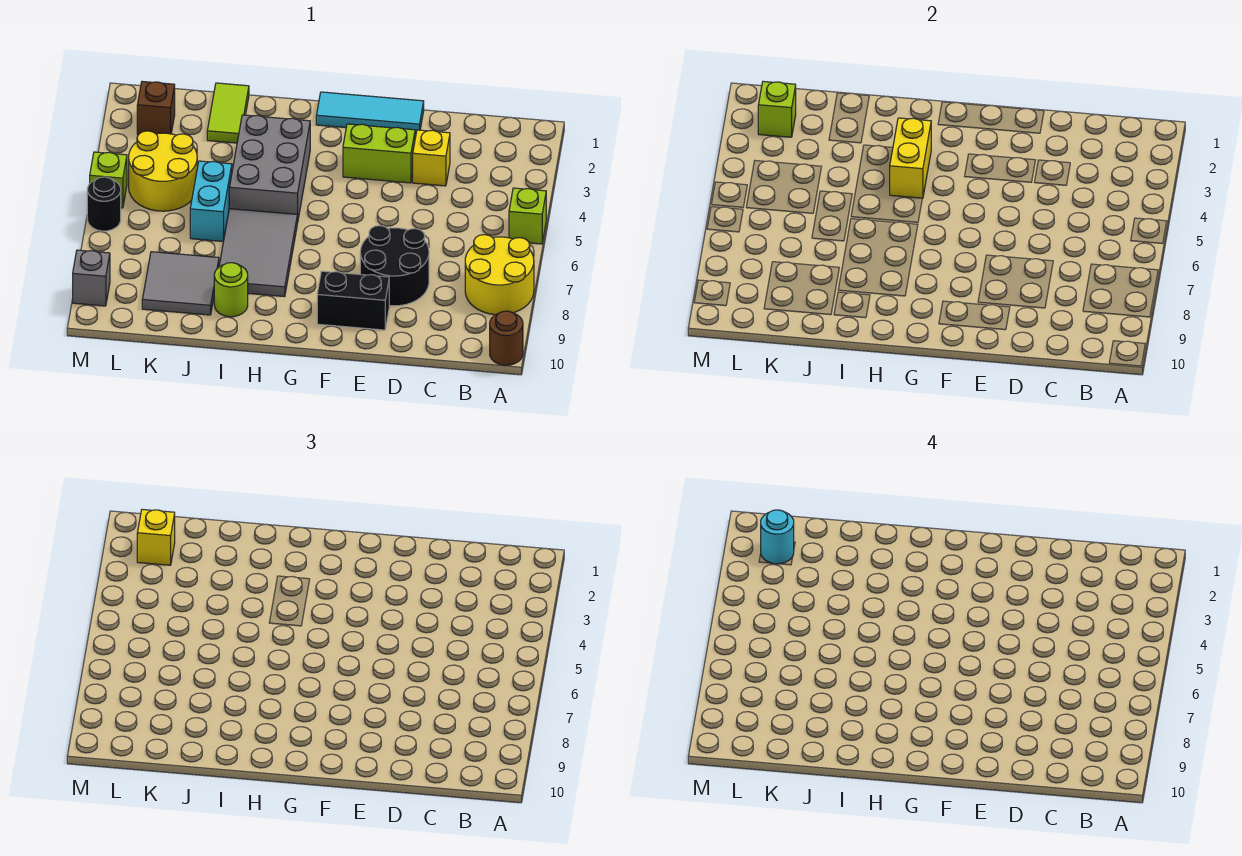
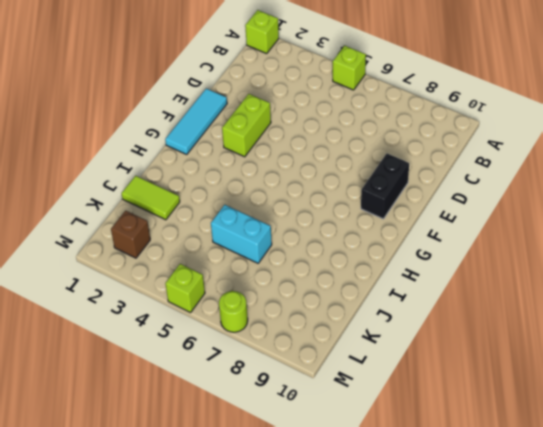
lime 1x1 brick [245,10,279,54] -> lime 1x1 brick moved to [758,81,796,137]
lime 1x1 round brick [219,291,248,332] -> lime 1x1 round brick moved to [214,263,248,317]
none -> yellow 2x2 round brick [465,235,534,315]
none -> brown 1x1 round brick [490,311,523,365]
none -> yellow 1x1 brick [413,130,450,186]

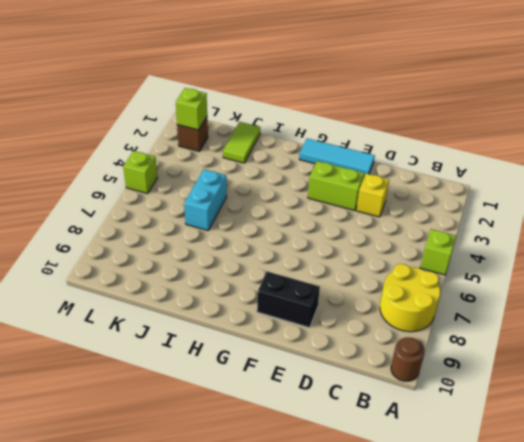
none -> black 2x2 round brick [360,226,429,306]
none -> grey 2x3 brick [229,115,310,223]
none -> grey 2x3 tile [219,209,297,297]

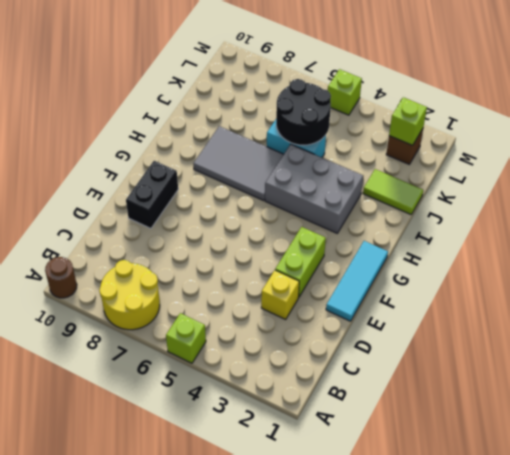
black 2x2 round brick [276,79,331,145] -> black 2x2 round brick moved to [360,226,429,306]
none -> lime 1x1 round brick [214,263,248,317]
none -> grey 2x2 tile [142,252,219,315]
none -> yellow 2x2 round brick [129,131,197,211]

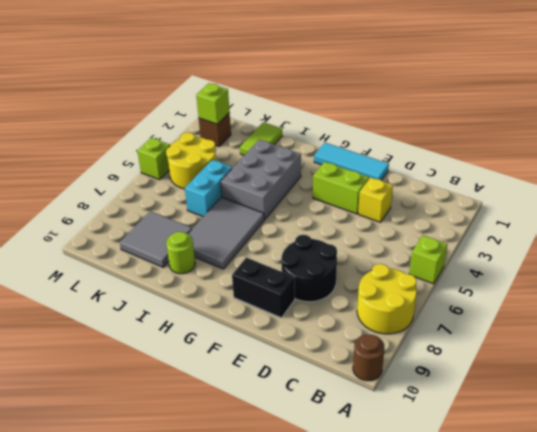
none -> black 1x1 round brick [87,177,121,231]
none -> grey 1x1 brick [73,250,110,306]
none -> yellow 1x2 brick [890,118,931,198]

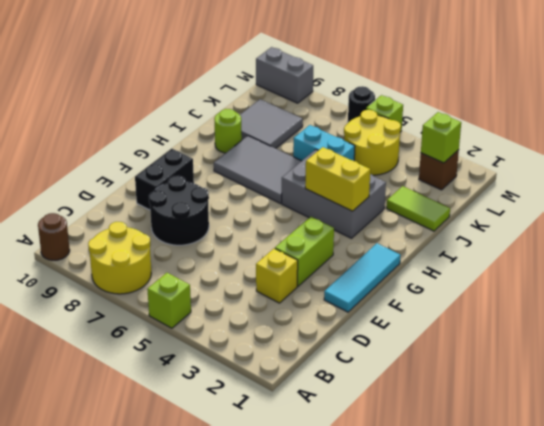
grey 1x2 brick [256,47,313,103] -> grey 1x1 brick [73,250,110,306]
none -> yellow 1x1 brick [137,509,175,565]
none -> cyan 1x1 round brick [761,510,794,564]

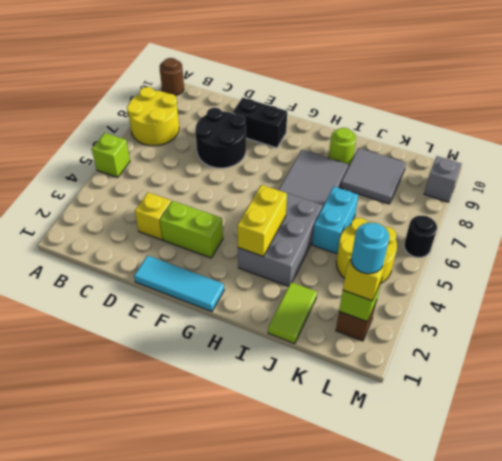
none -> lime 1x1 brick [90,152,127,208]

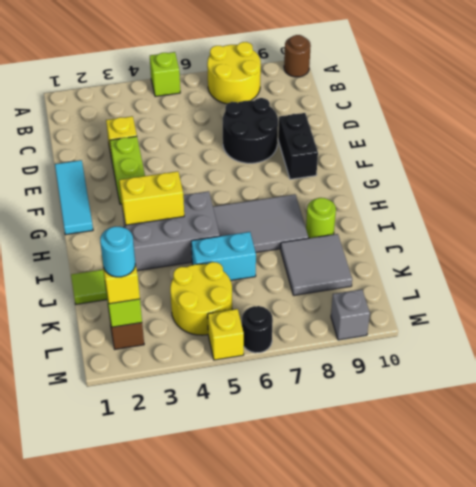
yellow 1x1 brick [208,309,244,360] -> lime 1x1 brick [90,152,127,208]

